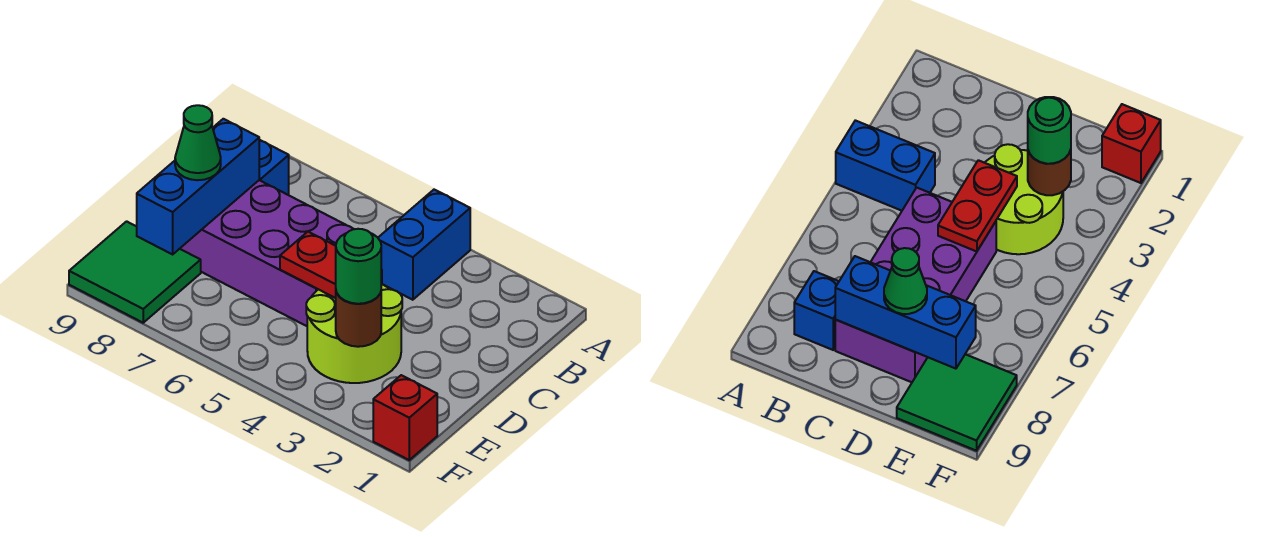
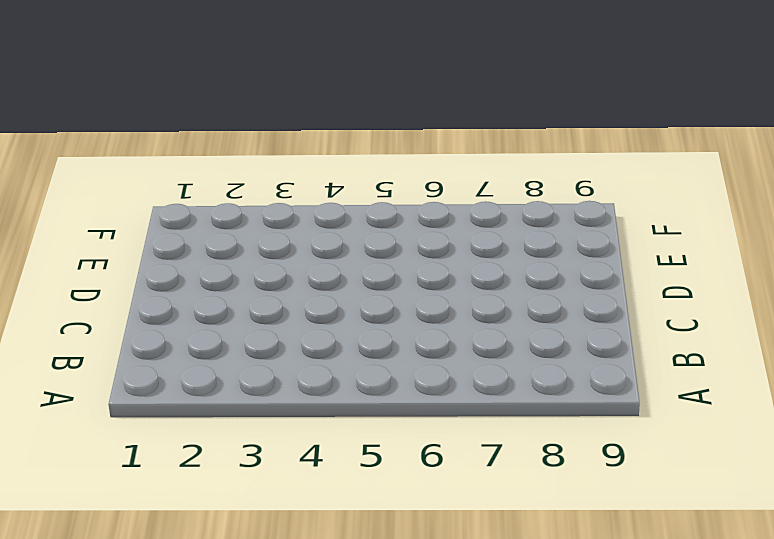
none -> blue 1x2 brick [378,190,470,300]
none -> blue 1x1 brick [259,140,289,195]

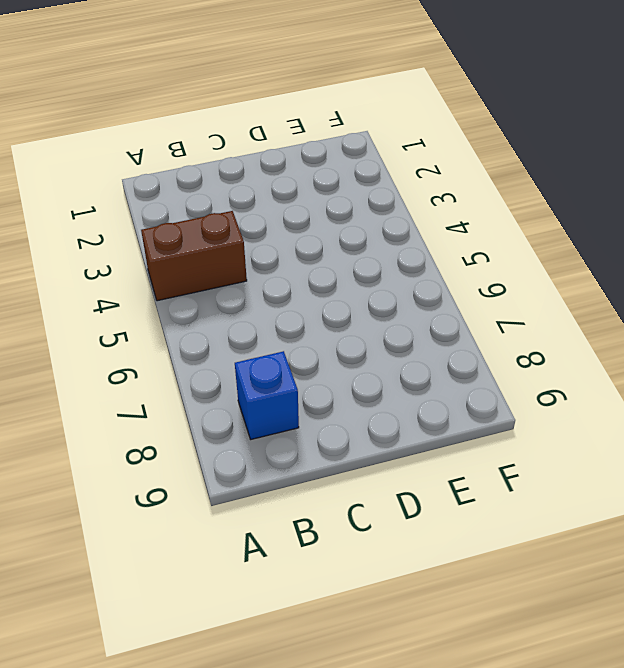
brown 1x2 brick [141,211,247,301] -> blue 1x2 brick [378,190,470,300]
none -> purple 2x4 brick [180,180,353,326]
none -> lime 2x2 round brick [306,284,402,383]

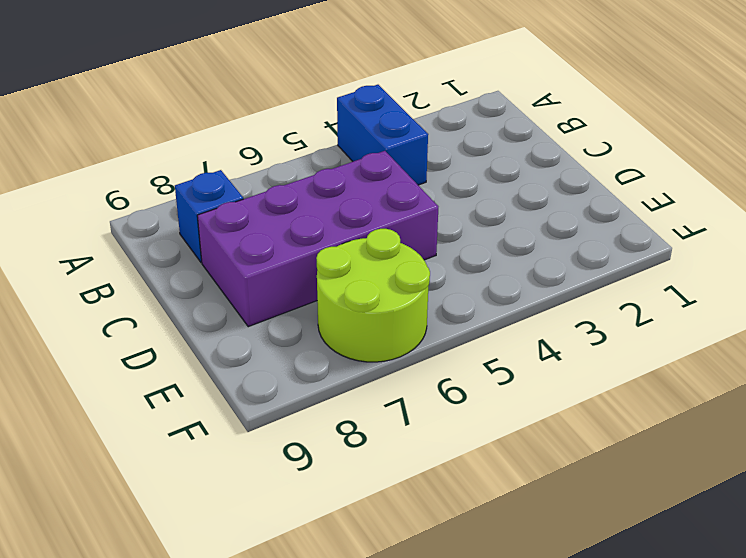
lime 2x2 round brick [316,229,430,362] -> lime 2x2 round brick moved to [306,284,402,383]
none -> green 2x2 tile [69,221,201,323]
none -> red 1x1 brick [373,375,437,460]

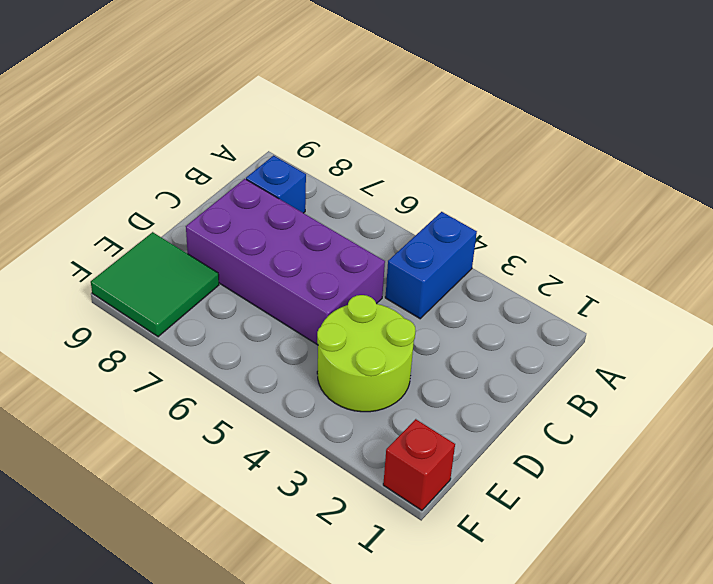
none -> blue 1x3 brick [137,119,259,254]
none -> red 1x2 plate [280,232,382,298]

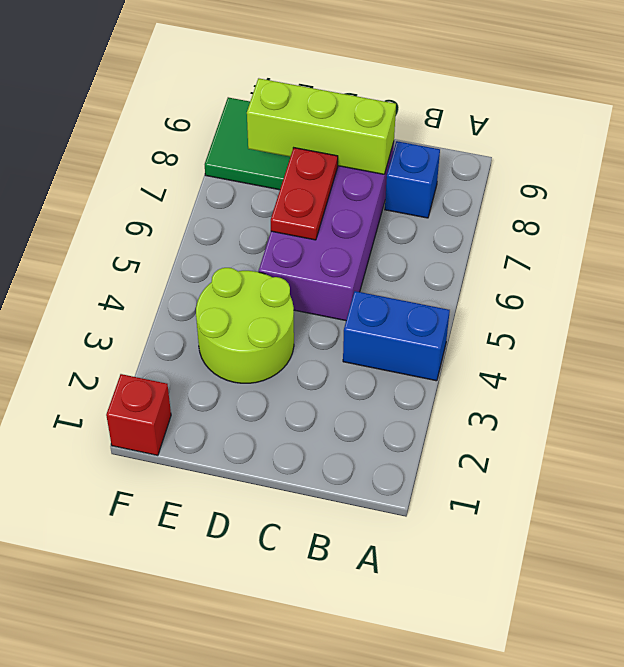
lime 1x3 brick [247,78,396,174] -> blue 1x3 brick [137,119,259,254]
red 1x2 plate [271,148,338,240] -> red 1x2 plate moved to [280,232,382,298]
none -> brown 1x1 round brick [336,292,381,347]
none -> green 1x1 cone [175,105,221,180]

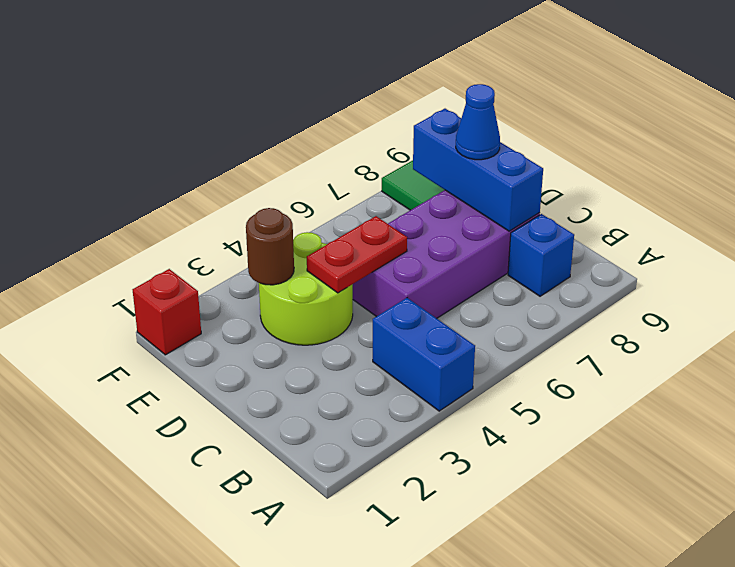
blue 1x1 cone [456,84,500,160] -> green 1x1 cone [175,105,221,180]
none -> green 1x1 round brick [336,229,381,304]

